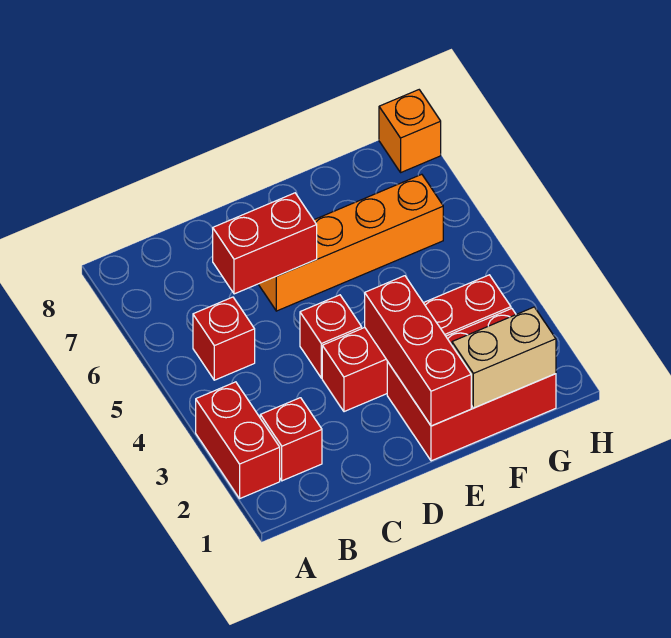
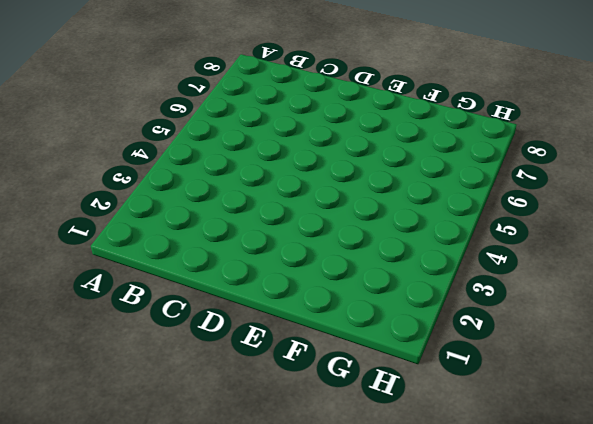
none -> red 1x2 brick [196,382,280,498]
none -> red 1x1 brick [260,398,322,481]

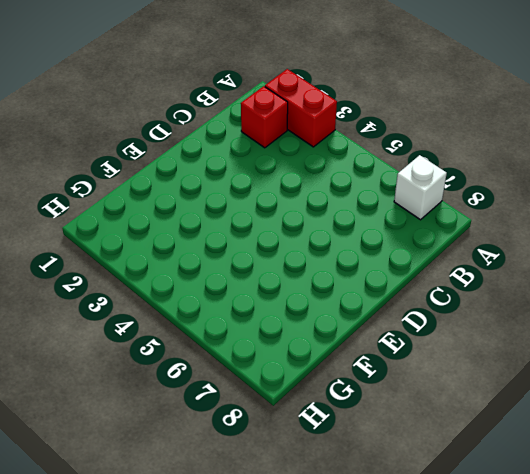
white 1x1 brick [394,155,447,220] -> none
none -> red 1x1 brick [193,297,255,380]
none -> red 1x4 brick [322,275,511,412]

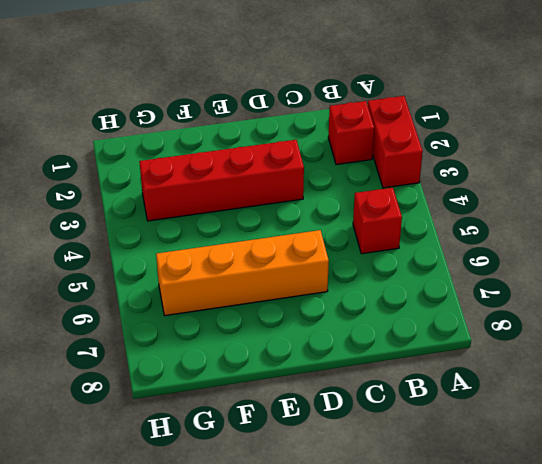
none -> red 1x1 brick [300,295,362,378]
none -> red 2x3 brick [387,309,556,461]

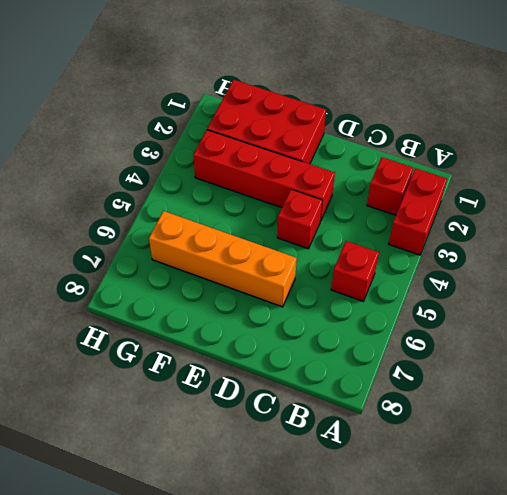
none -> orange 1x1 brick [379,90,441,172]
none -> red 1x2 brick [213,193,317,294]

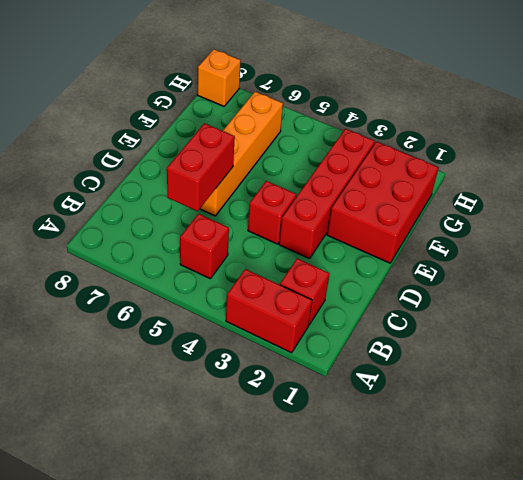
none -> red 1x3 brick [365,276,471,426]
none -> tan 1x2 brick [452,307,556,408]

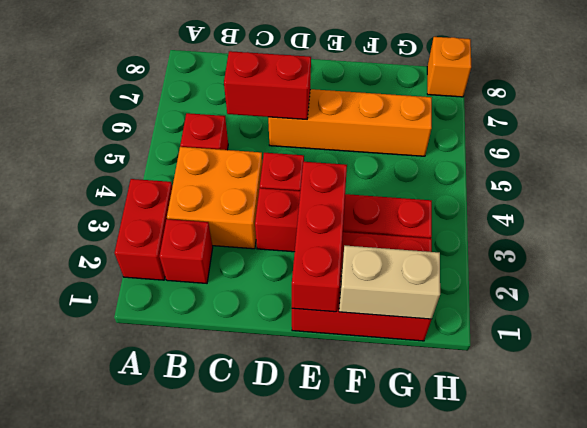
orange 2x2 brick [167,147,262,249] -> none

